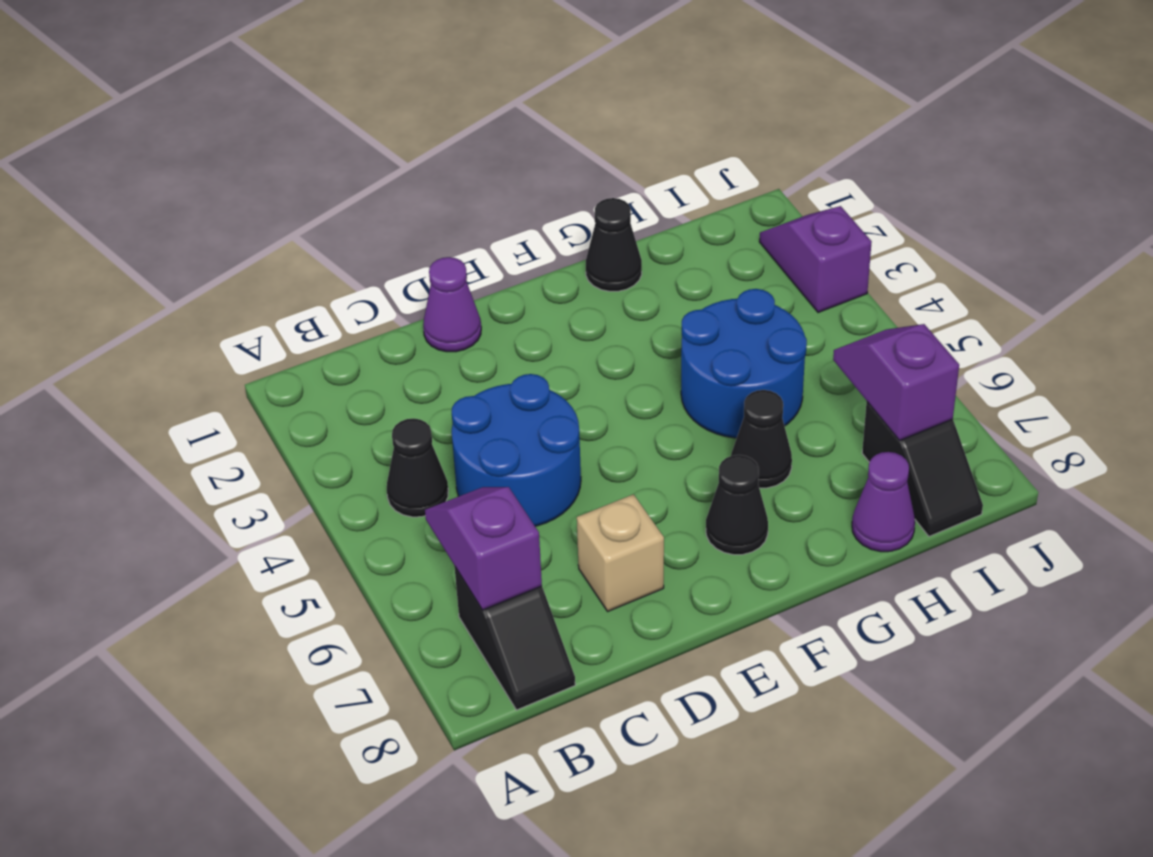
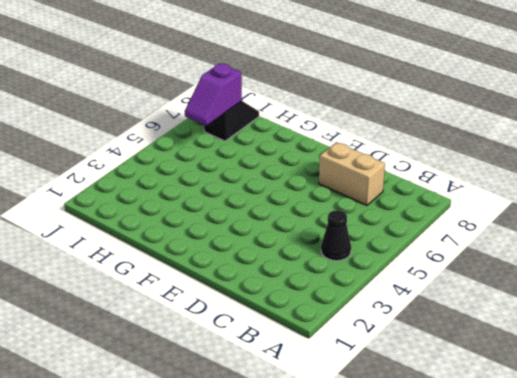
tan 1x2 brick [319,142,385,205] -> tan 1x1 brick [577,494,664,611]
none -> black 1x2 slope [454,566,575,710]
none -> blue 2x2 round brick [452,374,581,526]
none -> purple 1x1 cone [423,257,481,352]

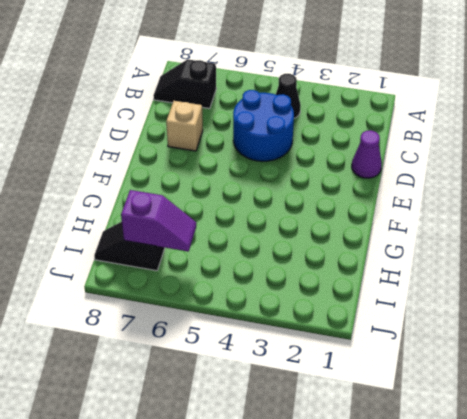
none -> black 1x1 cone [706,455,768,555]
none -> black 1x1 cone [586,198,642,291]
none -> blue 2x2 round brick [681,289,807,438]

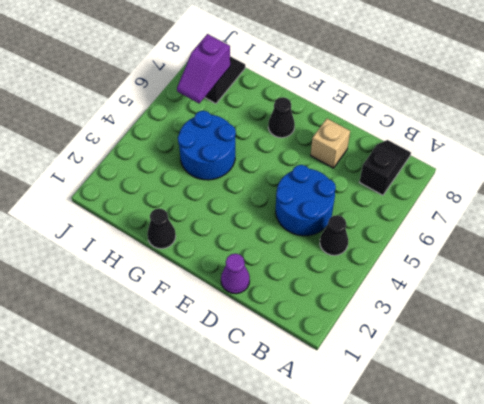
none -> black 1x1 cone [731,390,792,488]
none -> purple 1x1 cone [852,452,915,552]
none -> purple 1x2 slope [759,206,872,313]

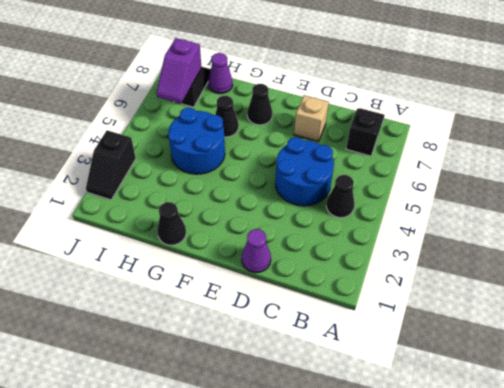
black 1x2 slope [86,130,136,200] -> purple 1x2 slope [759,206,872,313]
none -> purple 1x2 slope [425,487,542,610]

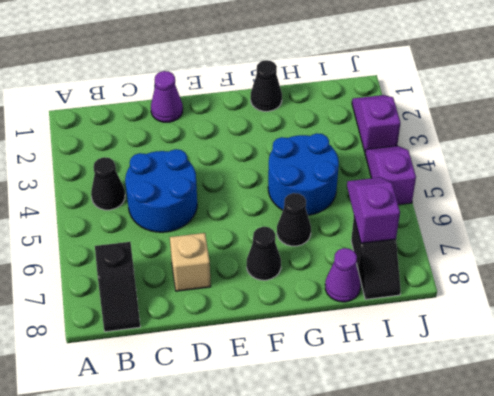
purple 1x2 slope [365,146,416,205] -> purple 1x2 slope moved to [425,487,542,610]

